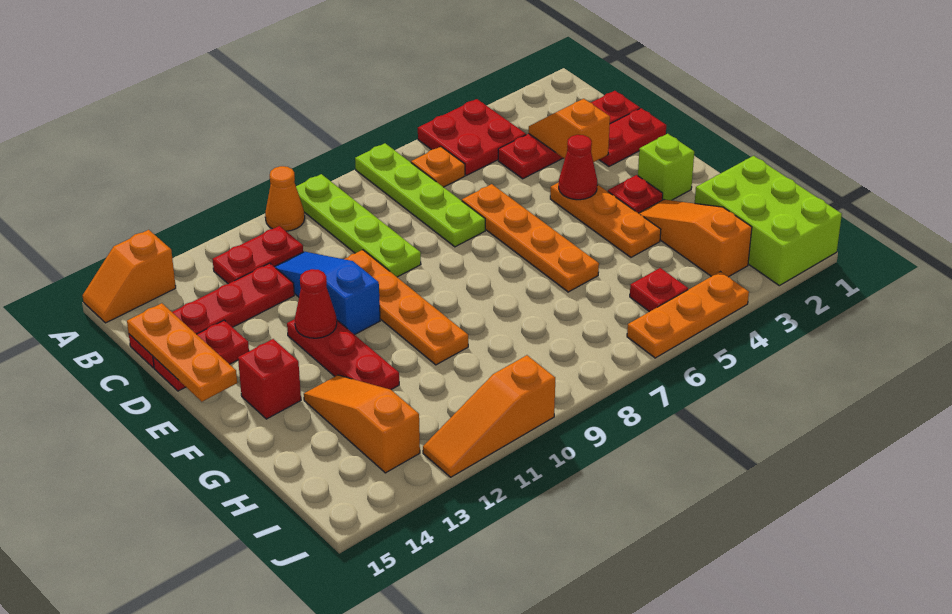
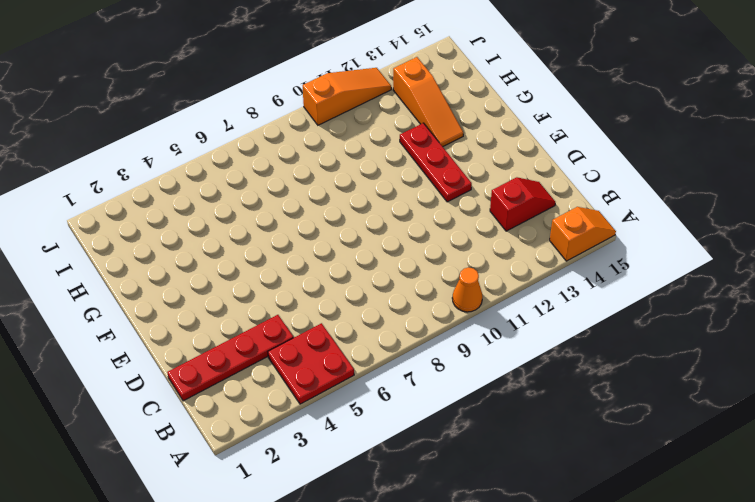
red 1x2 slope [490,177,556,231] -> red 1x4 plate [129,263,294,368]
none -> lime 1x4 plate [355,143,485,247]
none -> lime 1x4 plate [296,174,421,277]
none -> orange 1x1 plate [411,147,465,187]

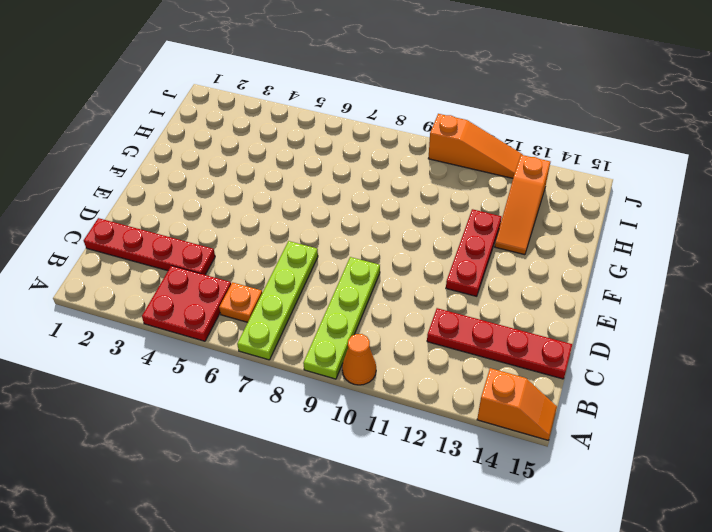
none -> red 1x2 plate [213,226,303,284]
none -> blue 1x3 slope [274,252,380,335]
none -> red 1x2 plate [599,108,666,166]

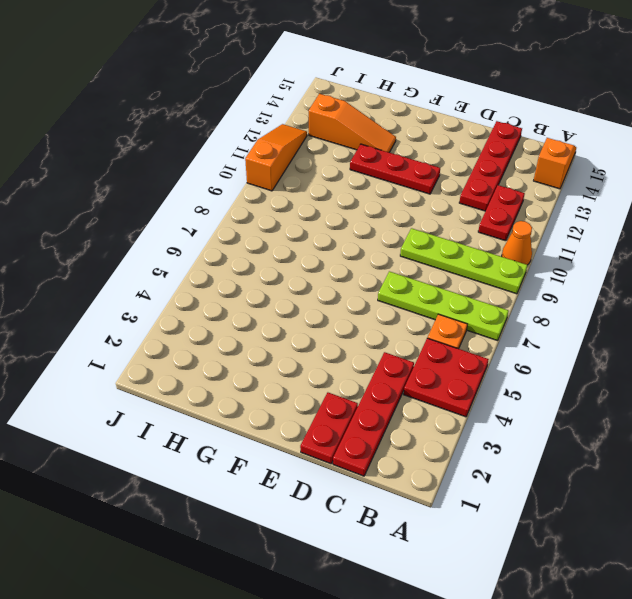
none -> blue 1x3 slope [274,252,380,335]
none -> orange 1x4 plate [462,184,599,292]
none -> orange 1x4 plate [345,250,468,365]

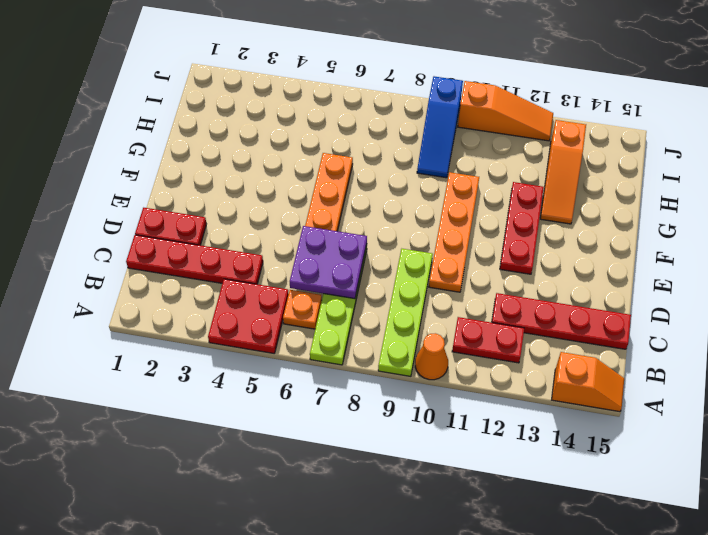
purple 2x2 plate [290,226,367,299] -> none
blue 1x3 slope [417,76,463,178] -> blue 1x3 slope moved to [274,252,380,335]
none -> red 1x2 plate [153,320,249,391]
none -> orange 1x3 plate [550,182,661,257]
none -> lime 1x1 brick [638,134,694,200]

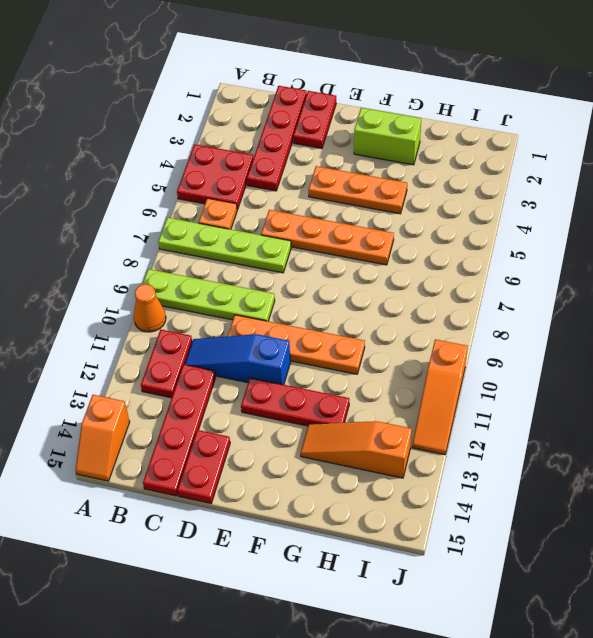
lime 1x2 brick [354,108,421,165] -> lime 1x1 brick [638,134,694,200]
none -> red 1x1 plate [608,175,663,213]
none -> red 1x1 brick [238,339,301,419]
none -> orange 1x3 slope [639,200,752,277]

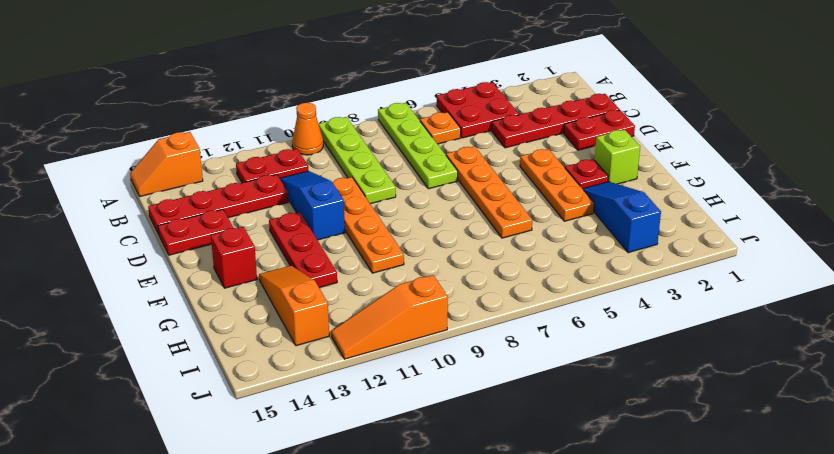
blue 1x3 slope [583,182,661,253] -> orange 1x3 slope [639,200,752,277]
none -> lime 2x3 brick [695,156,842,286]
none -> red 1x1 plate [630,268,688,312]
none -> orange 1x3 plate [627,271,749,358]

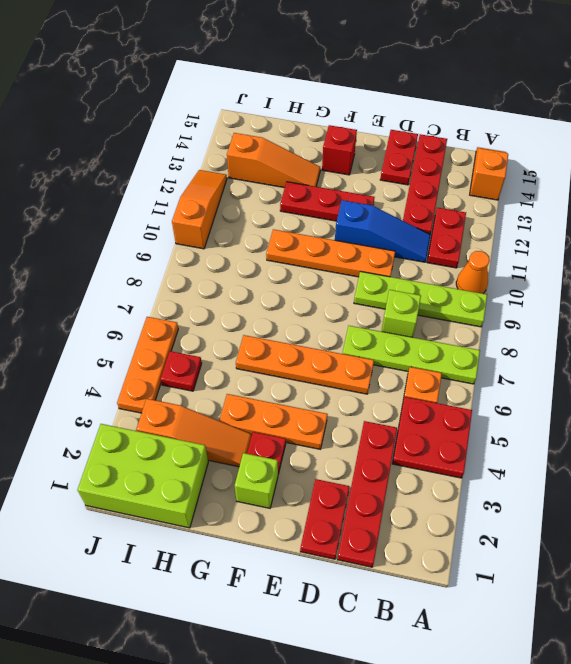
lime 1x1 brick [381,290,421,337] -> none
none -> orange 1x2 slope [529,99,610,162]
none -> orange 1x3 plate [127,303,237,402]
none -> red 1x1 cone [559,135,597,200]

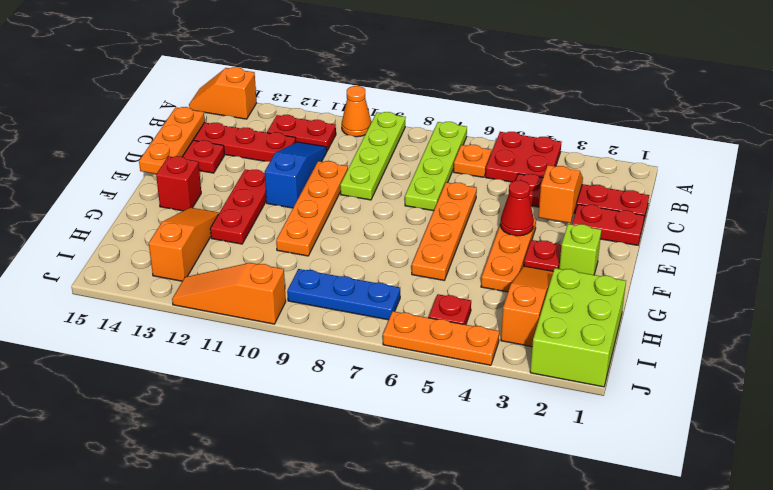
blue 1x3 plate [287,269,400,320] -> none
none -> red 1x1 cone [295,269,337,338]

